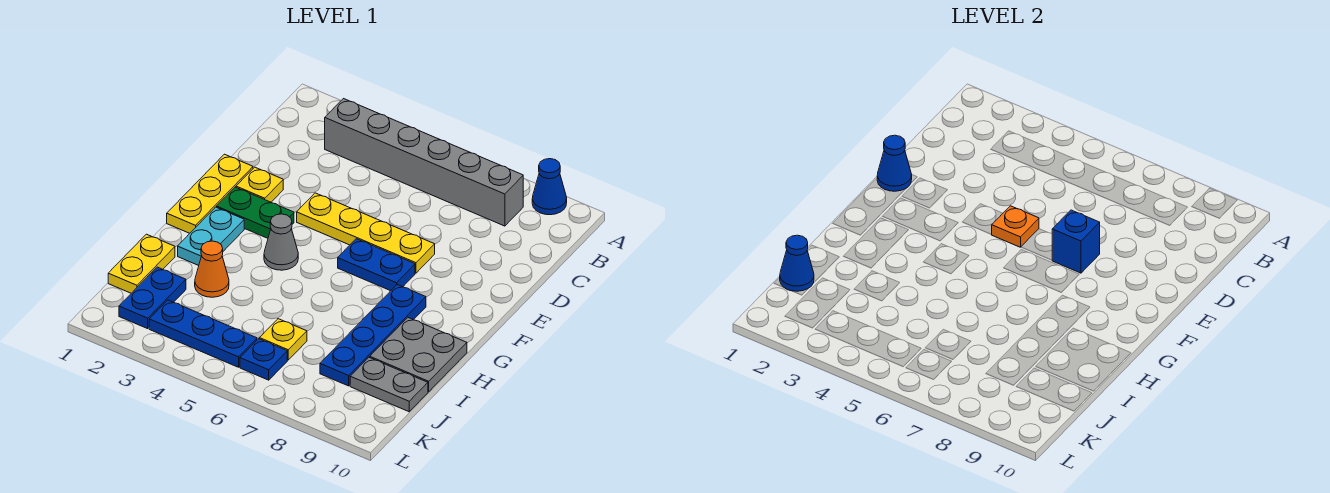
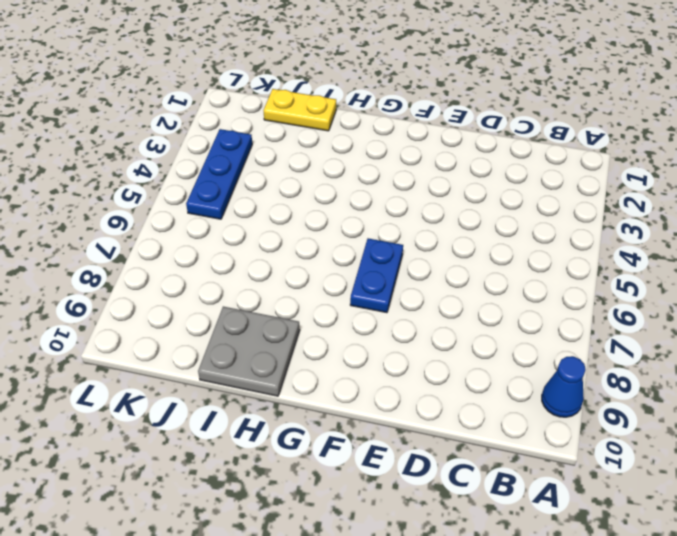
none -> grey 1x6 brick [325,99,523,226]
none -> yellow 1x3 plate [167,154,253,233]
none -> yellow 1x1 plate [236,167,283,202]

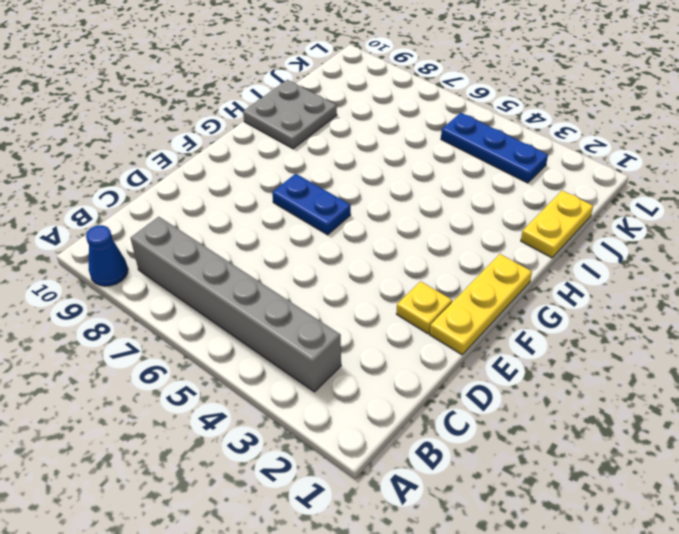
none -> yellow 1x4 plate [297,193,435,273]
none -> green 1x2 plate [217,187,294,238]
none -> cyan 1x2 plate [178,207,244,266]

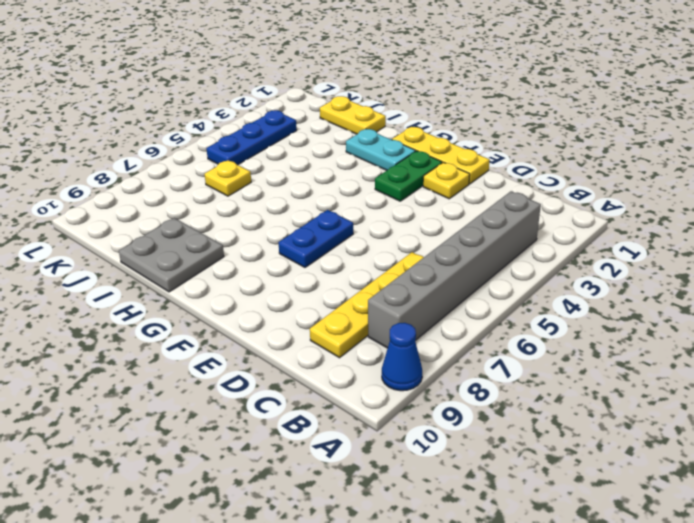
yellow 1x4 plate [310,252,424,358] -> yellow 1x4 plate moved to [297,193,435,273]
none -> grey 1x1 cone [264,214,298,270]
none -> blue 1x4 plate [320,285,426,386]
none -> orange 1x1 cone [195,241,229,297]

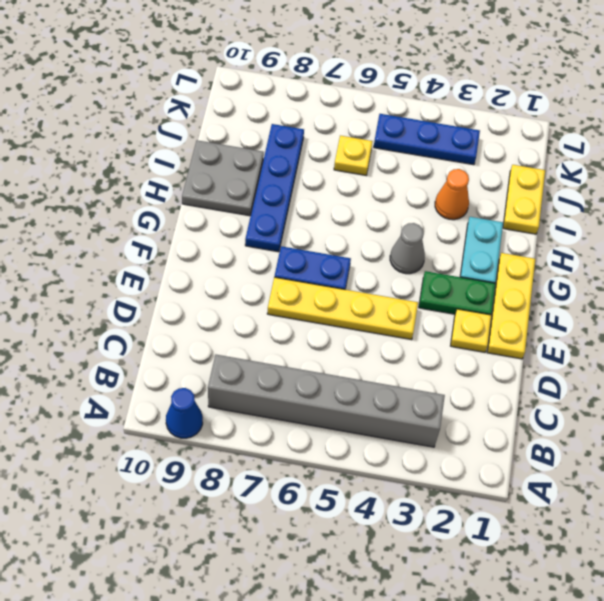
none -> blue 1x2 plate [119,267,186,329]
none -> grey 1x2 plate [350,357,428,412]
none -> blue 1x1 plate [240,339,287,380]

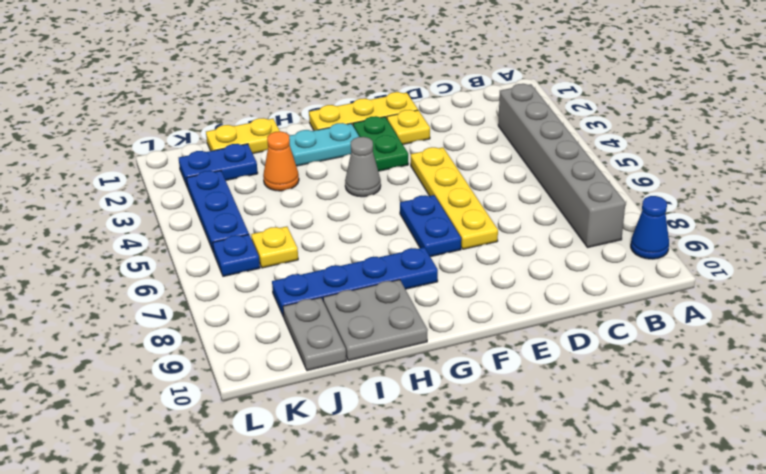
none -> blue 1x1 cone [877,135,912,191]
none -> orange 1x1 plate [991,206,1039,247]
none -> blue 1x1 brick [1052,210,1100,273]

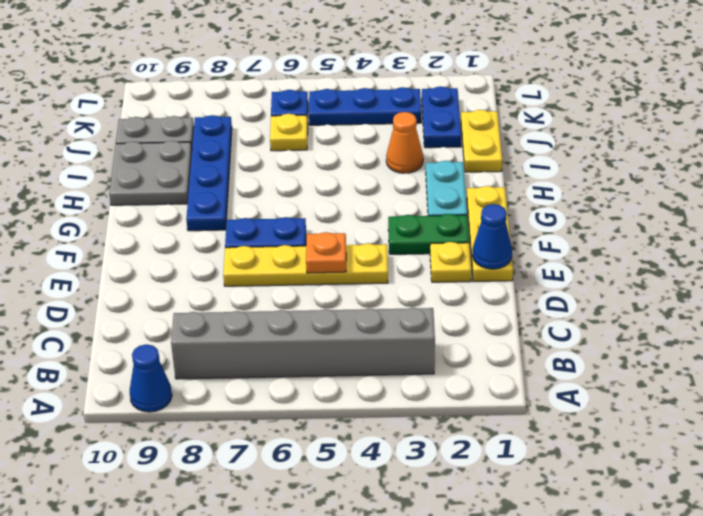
none -> grey 1x1 cone [264,214,298,270]
none -> blue 1x1 brick [1052,210,1100,273]
none -> blue 1x1 cone [780,235,814,291]

